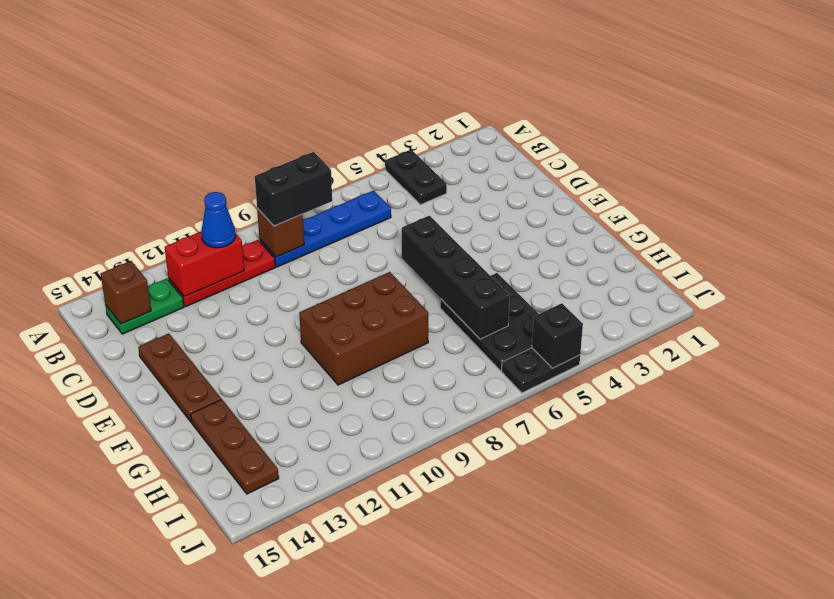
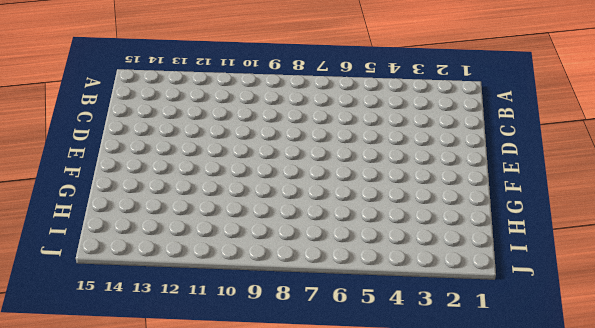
none -> black 1x2 plate [385,150,447,205]
none -> blue 1x4 plate [260,190,391,267]
none -> red 1x3 plate [168,240,275,307]

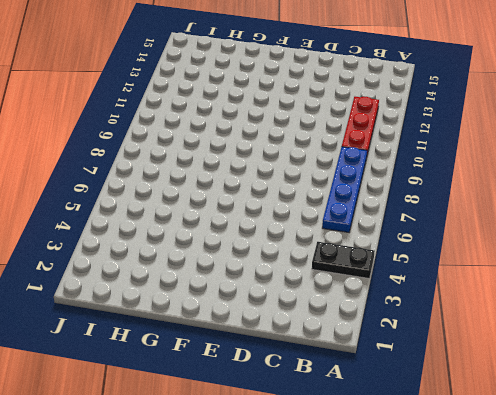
none -> green 1x2 plate [105,279,184,334]
none -> brown 1x3 plate [138,333,221,422]
none -> brown 2x3 brick [299,272,428,385]

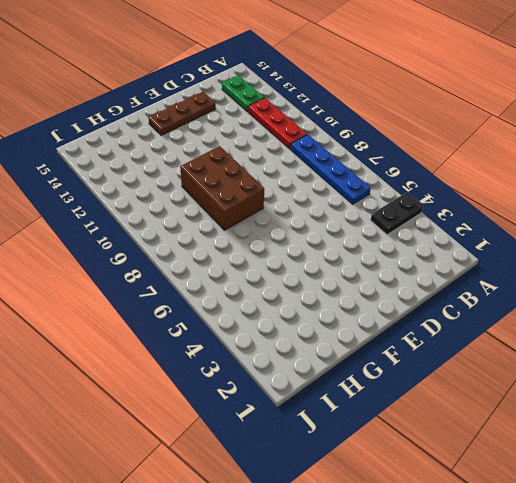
none -> black 2x3 plate [440,273,538,371]
none -> brown 1x3 plate [191,399,279,494]
none -> black 1x2 plate [502,348,580,393]

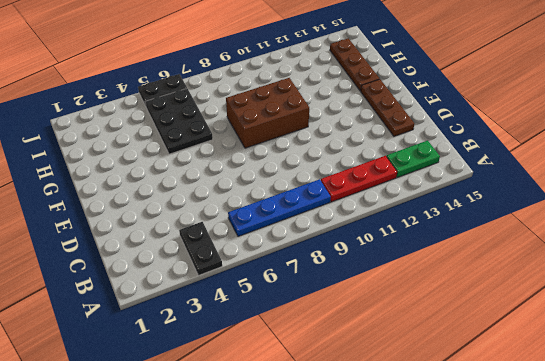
none -> brown 1x1 brick [257,208,304,257]
none -> red 1x2 brick [165,232,244,297]
none -> brown 1x1 brick [101,261,151,324]

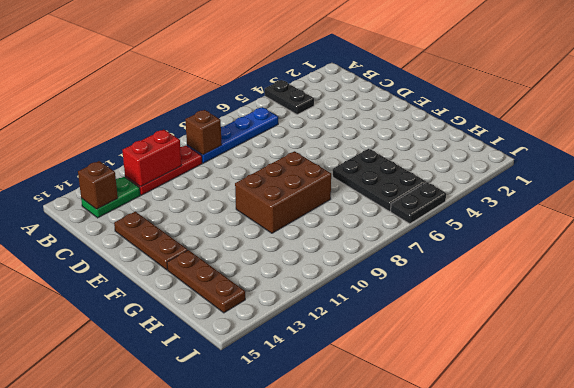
none -> black 1x4 brick [402,216,510,339]
none -> black 1x1 brick [532,303,583,368]
none -> black 1x2 brick [255,152,332,226]

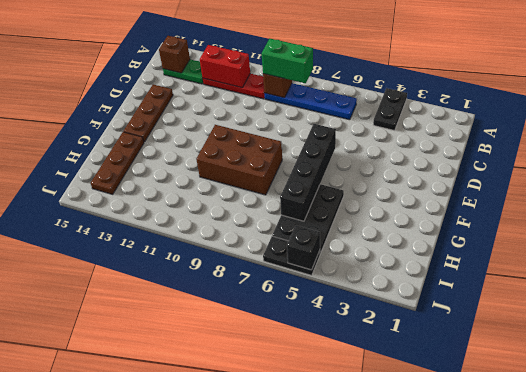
green 1x2 brick [262,39,313,83] -> black 1x2 brick [255,152,332,226]
none -> blue 1x1 cone [201,192,235,248]

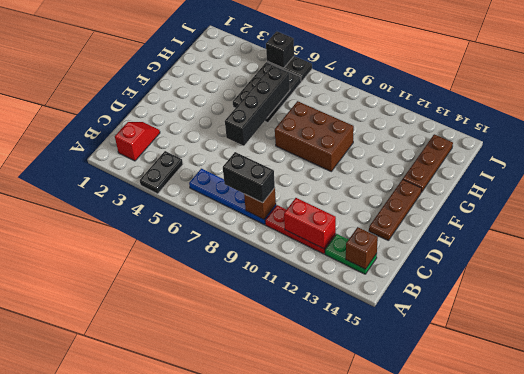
red 1x2 slope [115,122,160,161] -> none
none -> blue 1x1 cone [201,192,235,248]

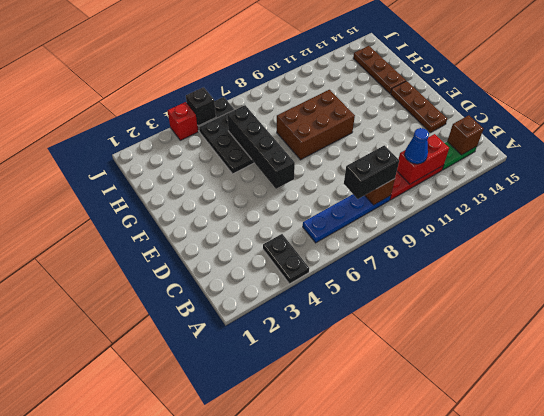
red 1x1 brick [167,102,198,140] -> none

